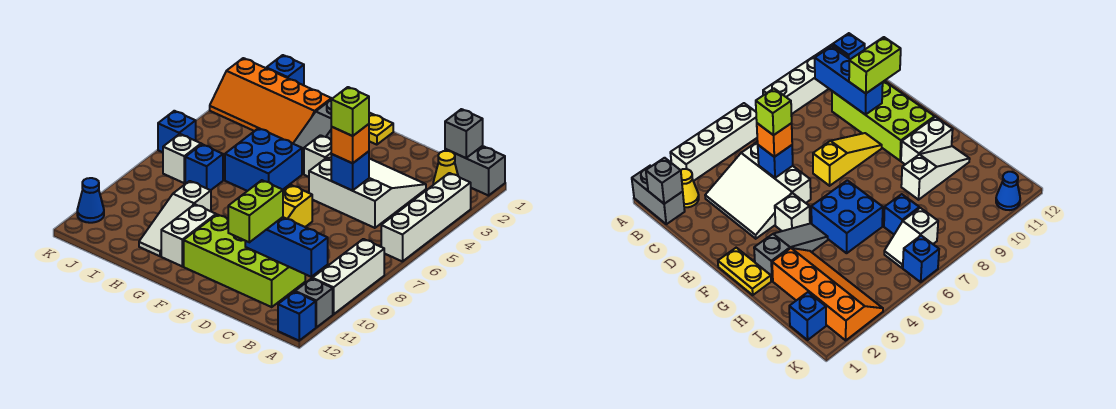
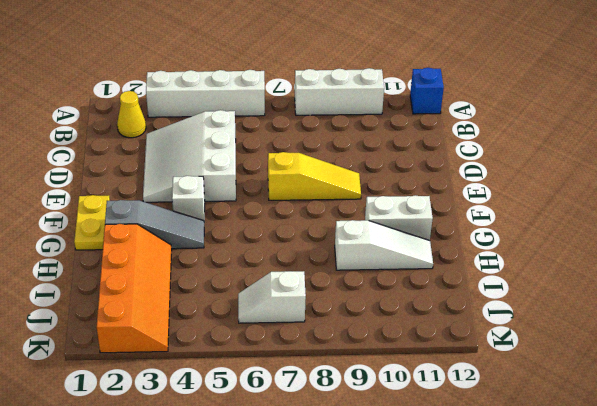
none -> grey 1x2 brick [445,146,505,196]
none -> grey 1x1 brick [295,279,333,327]
none -> lime 2x4 brick [184,215,305,307]

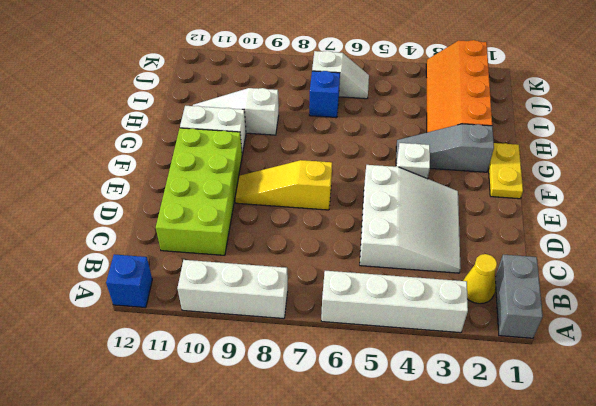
none -> grey 1x1 brick [295,279,333,327]
none -> blue 2x2 brick [225,128,302,191]
none -> blue 1x1 brick [266,55,304,85]

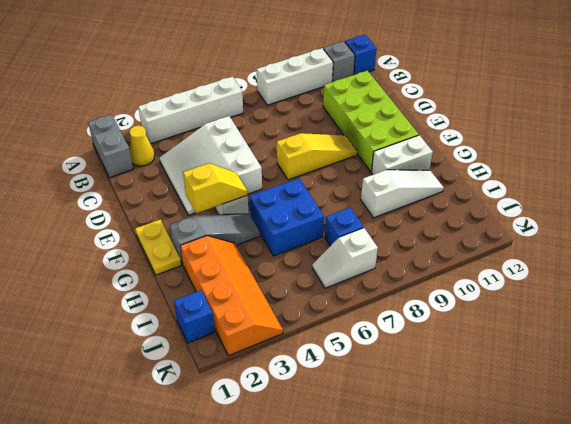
yellow 1x2 slope [183,163,248,213] -> none
none -> blue 1x1 brick [158,111,196,152]
none -> blue 1x1 cone [77,178,104,223]
none -> grey 1x1 brick [445,109,483,158]

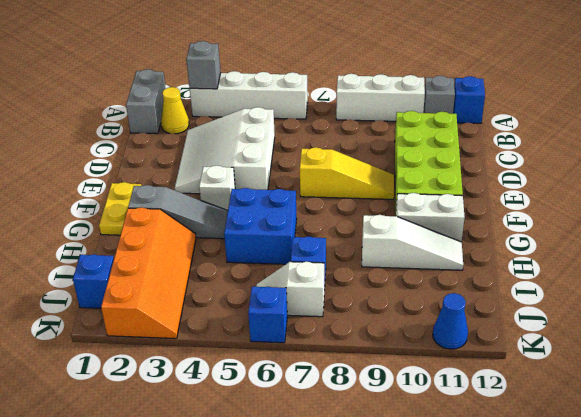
grey 1x1 brick [186,41,221,89] -> grey 1x1 brick moved to [445,109,483,158]
none -> blue 1x3 brick [245,217,328,277]
none -> blue 1x1 brick [331,151,369,191]
none -> orange 1x1 brick [331,124,369,163]

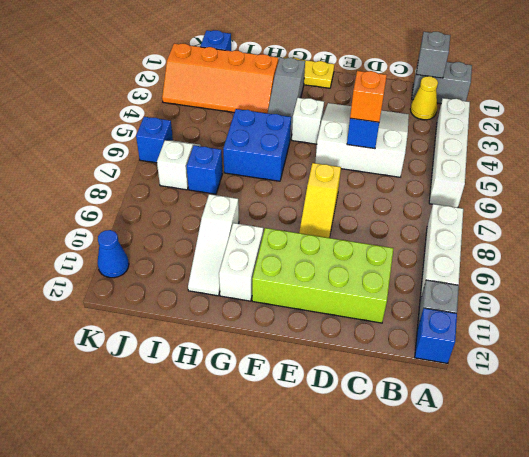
none -> blue 1x3 brick [245,217,328,277]
none -> lime 1x2 brick [228,180,283,242]
none -> lime 1x1 brick [331,87,369,136]

